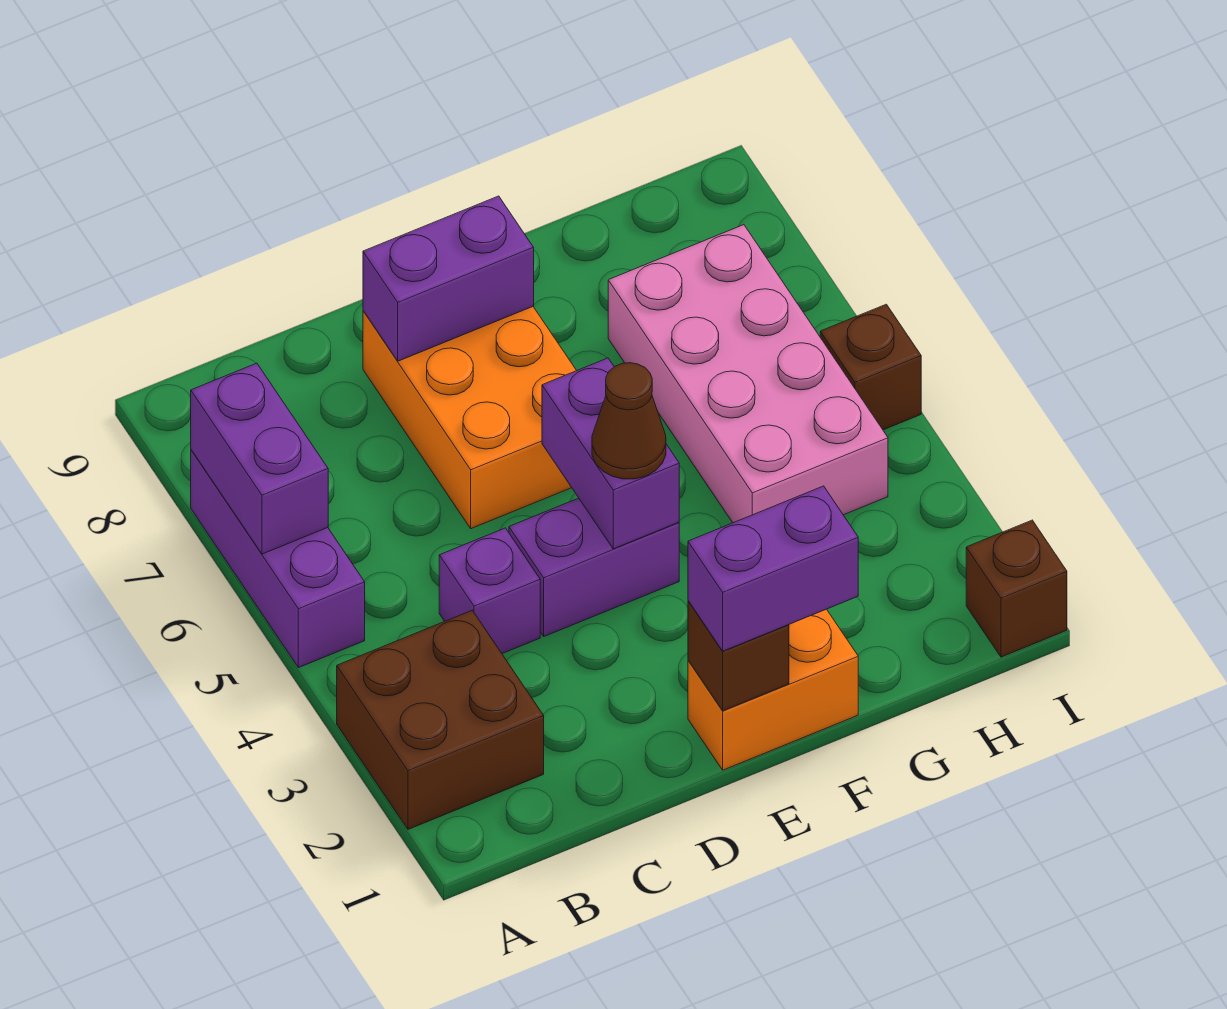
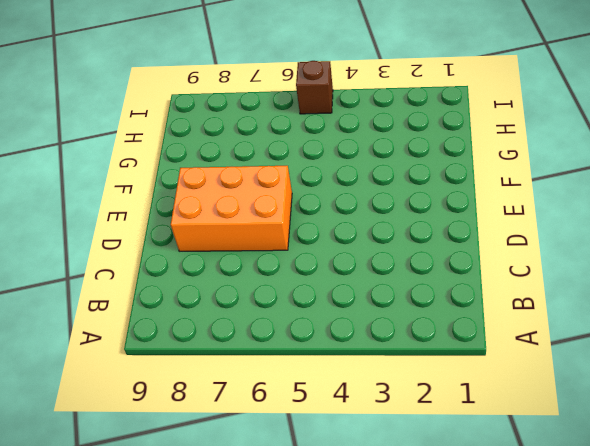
none -> brown 2x2 brick [337,610,544,829]
none -> purple 1x3 brick [191,450,365,668]
none -> purple 1x1 brick [439,528,540,654]

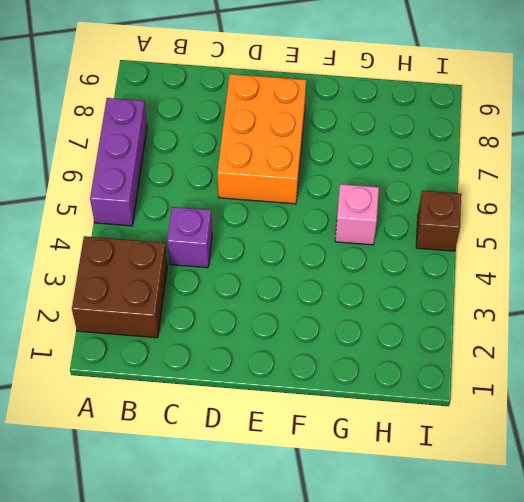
pink 1x1 brick [335,184,379,245] -> pink 2x4 brick [608,225,888,523]
none -> purple 1x2 brick [509,498,679,636]
none -> orange 1x2 brick [688,609,858,770]
none -> brown 1x1 brick [966,520,1067,657]

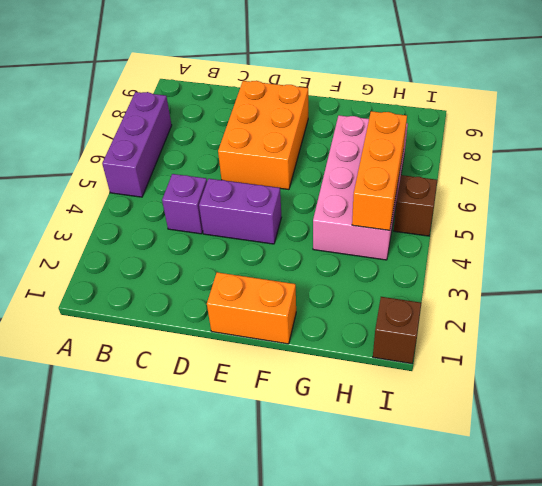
orange 1x3 brick [352,111,407,230] -> none
none -> brown 2x2 brick [337,610,544,829]
none -> purple 1x2 brick [191,363,328,554]
none -> purple 1x2 brick [363,196,534,361]

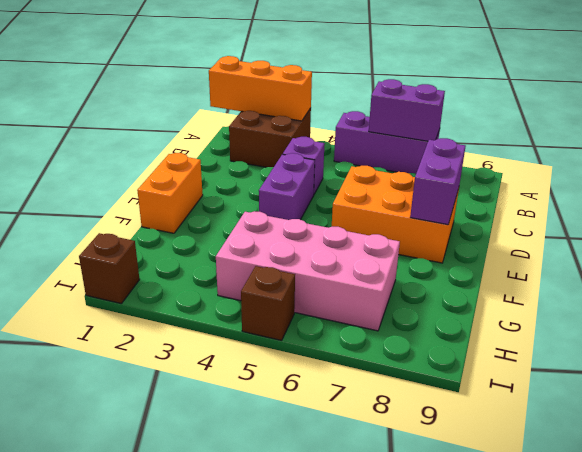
orange 1x3 brick [209,56,312,121] -> none
none -> brown 1x1 brick [688,601,789,711]
none -> purple 1x2 brick [542,358,679,549]
none -> purple 1x2 brick [688,486,858,651]

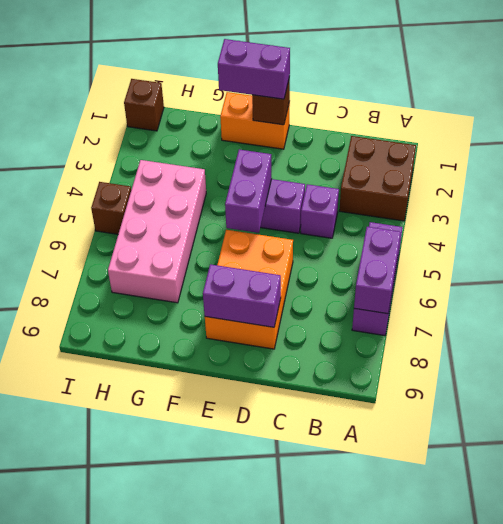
none -> brown 1x1 cone [592,363,666,479]

